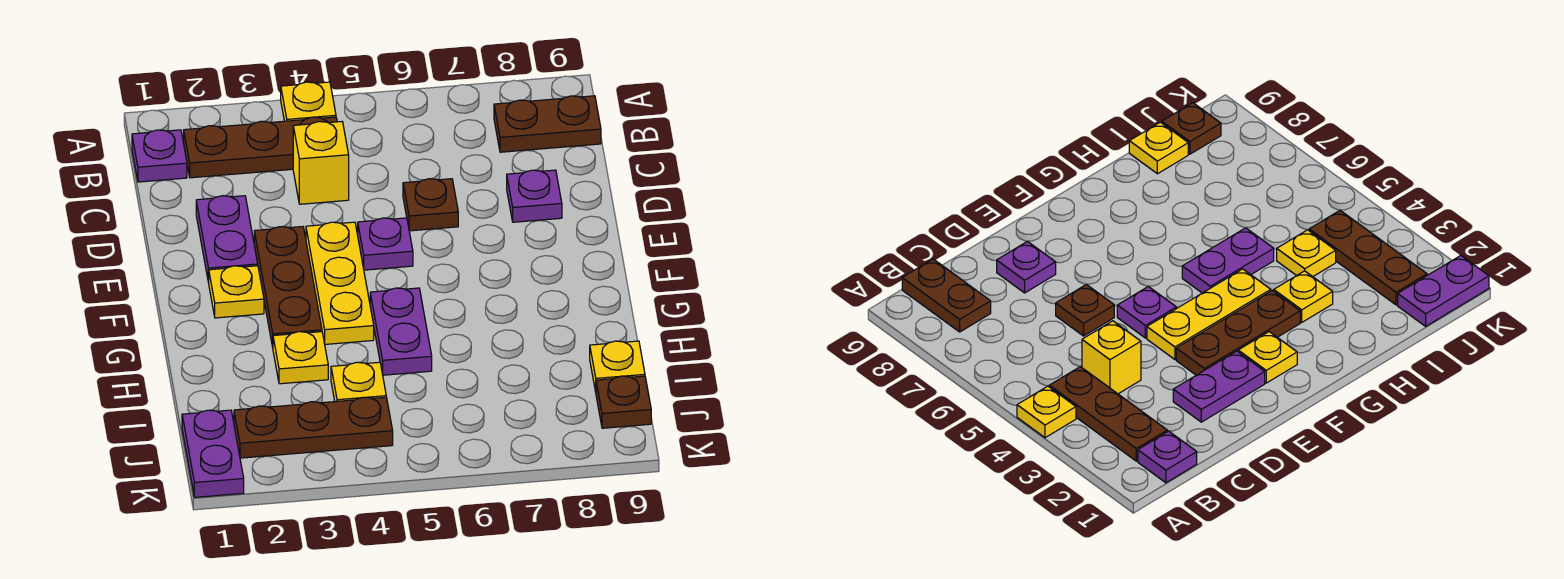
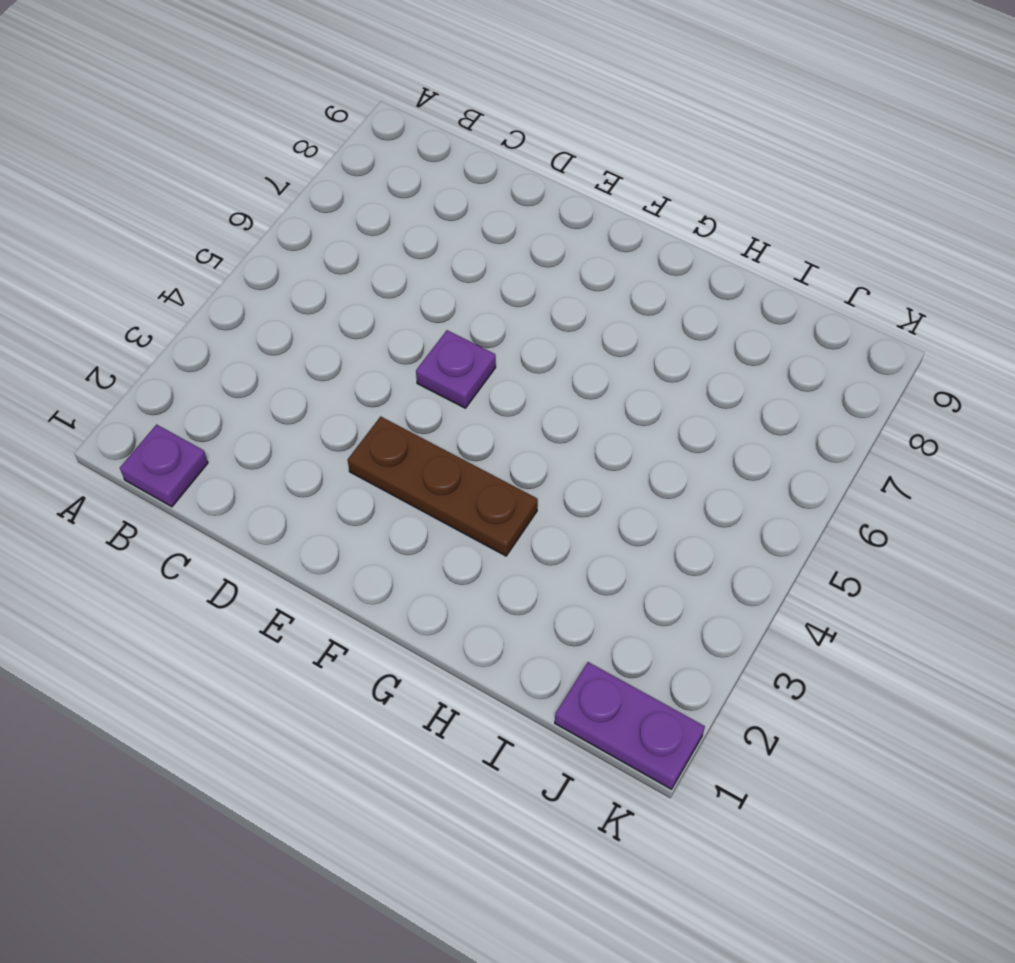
none -> yellow 1x1 plate [281,82,336,121]
none -> brown 1x3 plate [184,117,337,178]
none -> brown 1x2 plate [494,96,601,152]

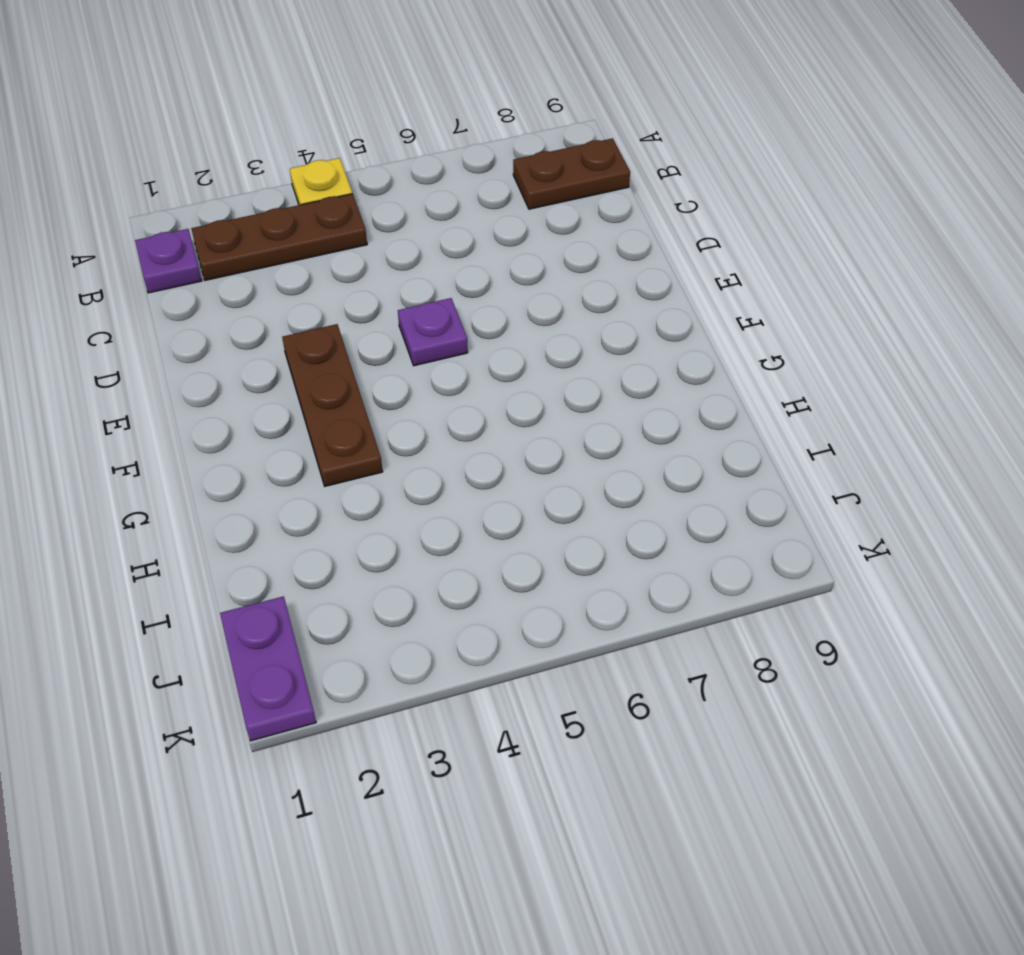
none -> yellow 1x1 brick [293,122,349,204]
none -> purple 1x2 plate [196,196,258,283]
none -> brown 1x1 plate [403,179,458,231]

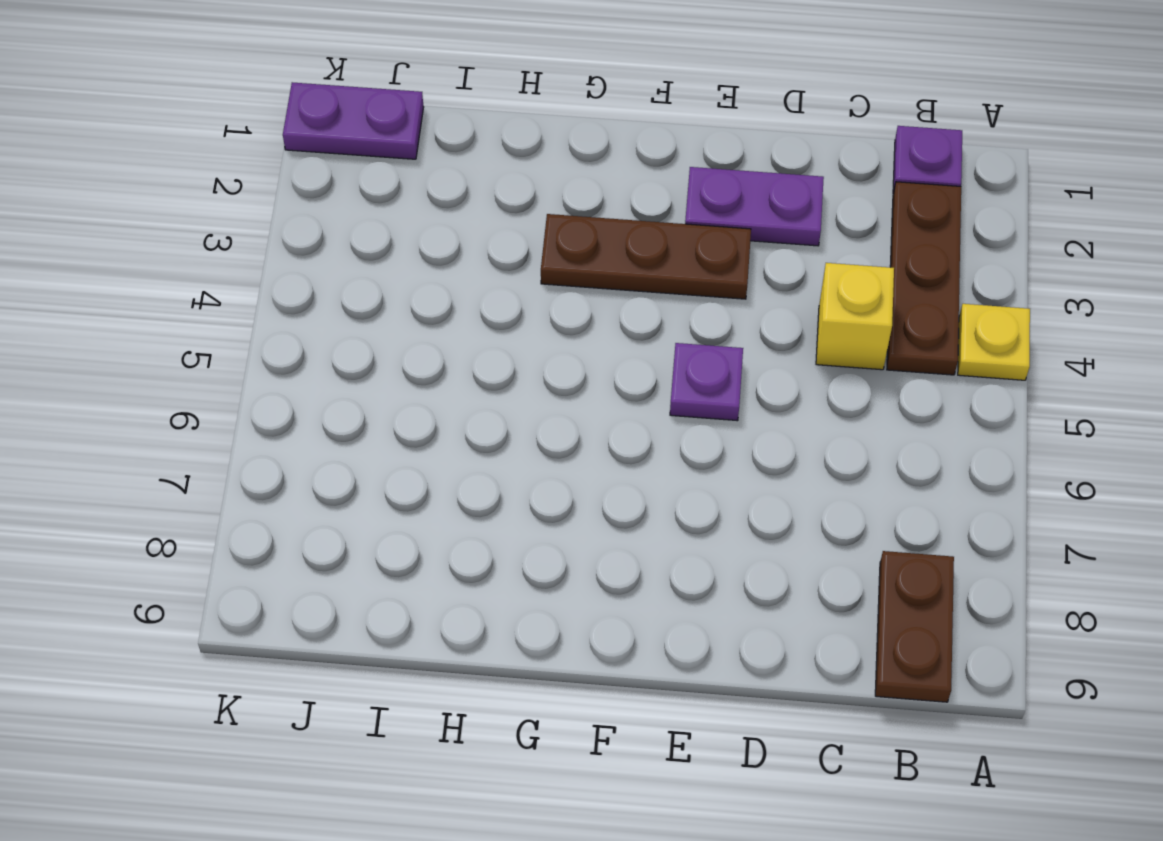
none -> brown 1x1 plate [403,179,458,231]
none -> purple 1x1 plate [507,170,562,222]
none -> yellow 1x3 plate [306,222,374,344]

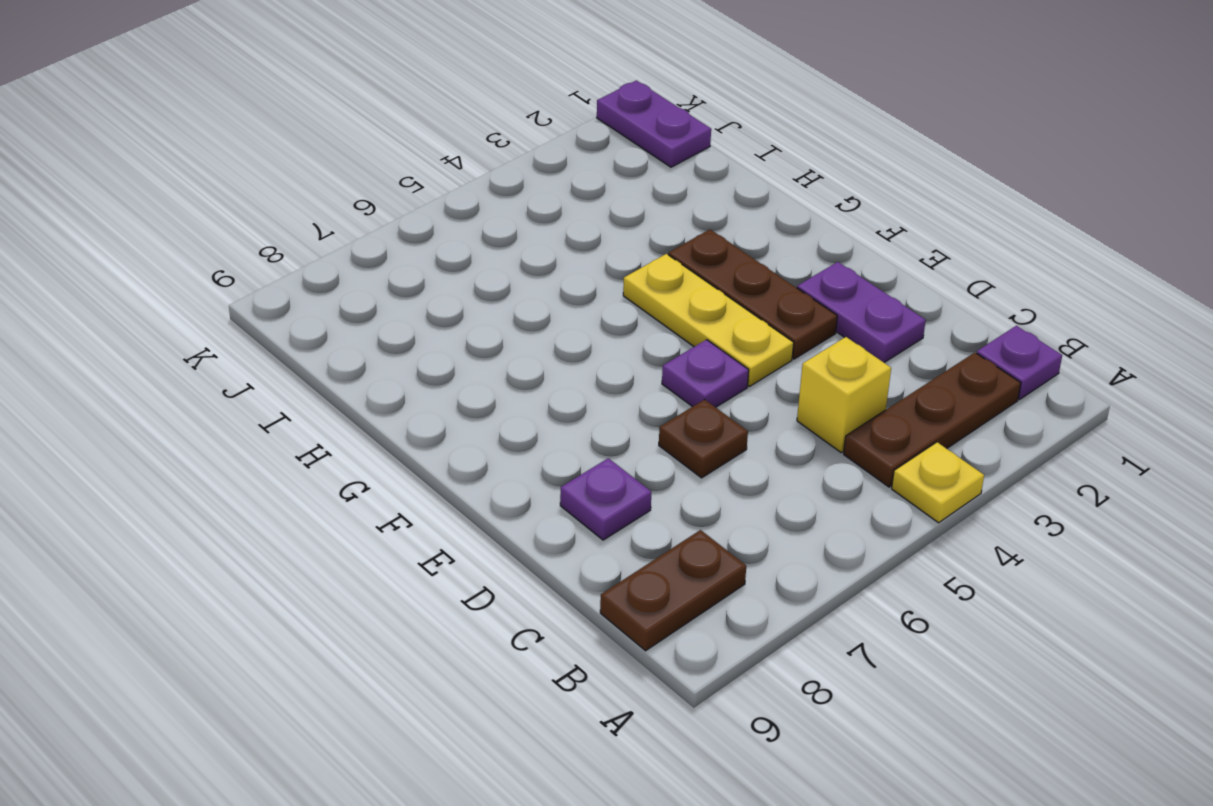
none -> yellow 1x1 plate [209,266,264,318]
none -> purple 1x2 plate [370,288,432,375]
none -> yellow 1x1 plate [273,332,328,384]

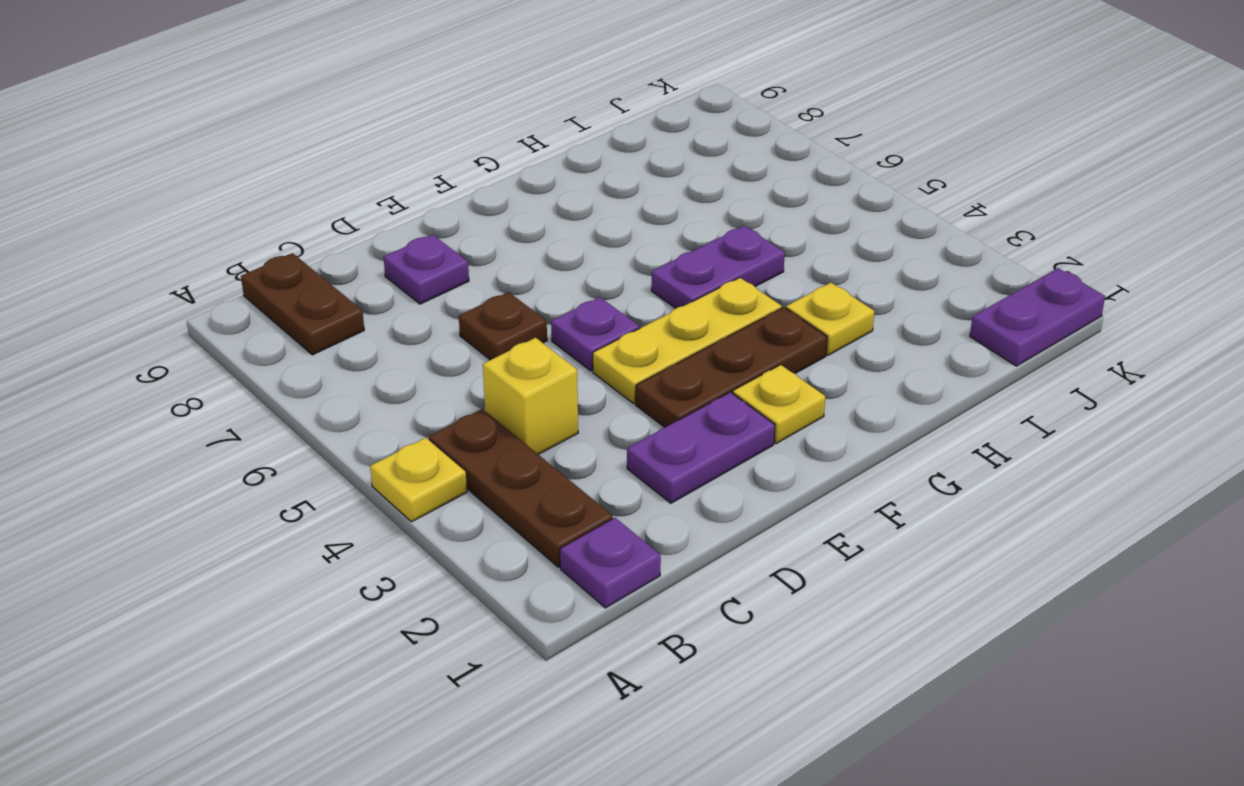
none -> yellow 1x1 plate [331,362,386,402]
none -> yellow 1x1 plate [590,341,645,392]
none -> brown 1x3 plate [234,397,393,458]

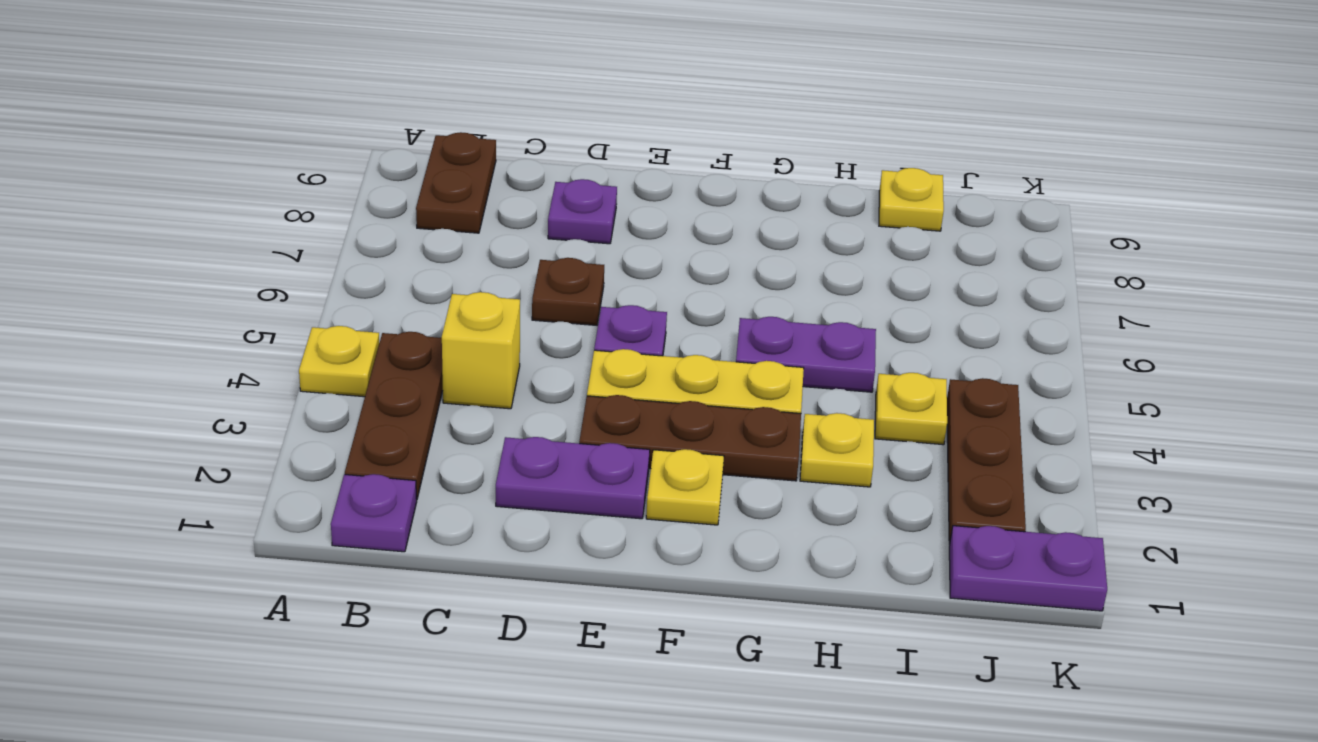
none -> brown 1x1 plate [596,376,651,428]

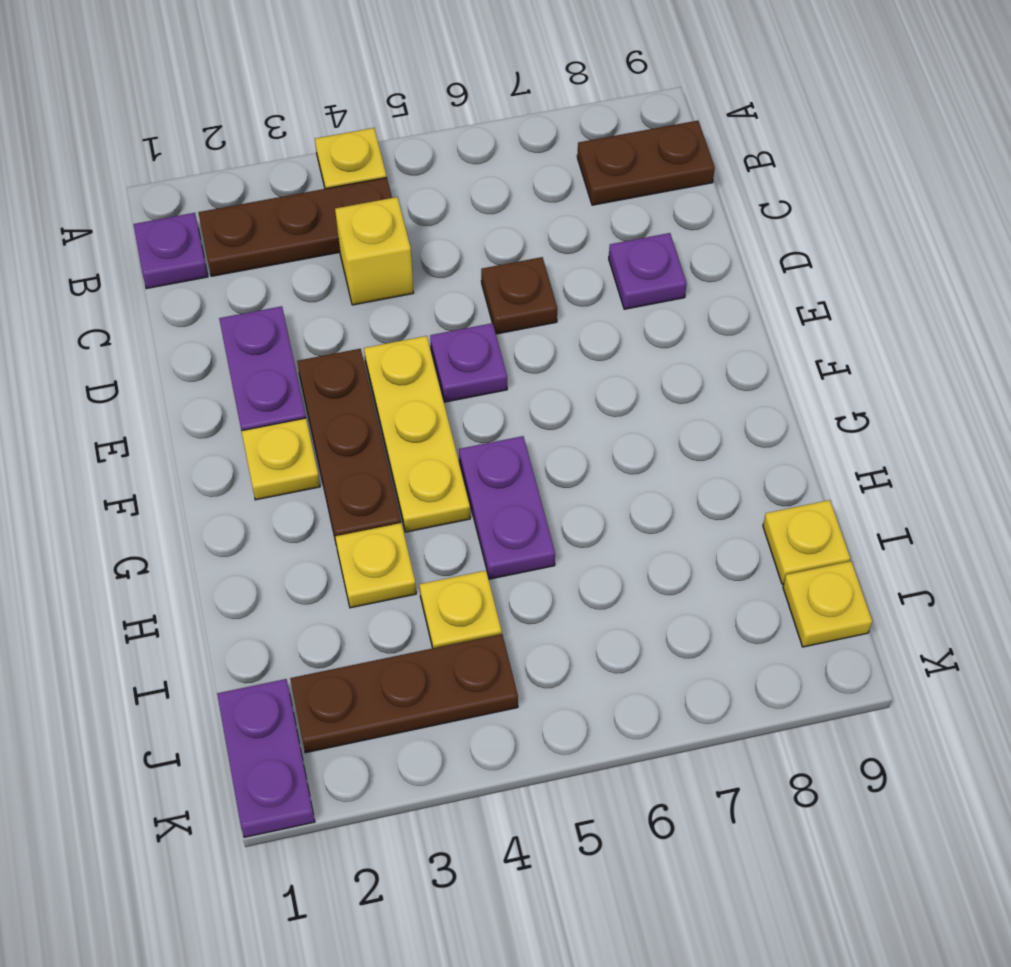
yellow 1x1 plate [783,561,872,647] -> brown 1x1 plate [596,376,651,428]

